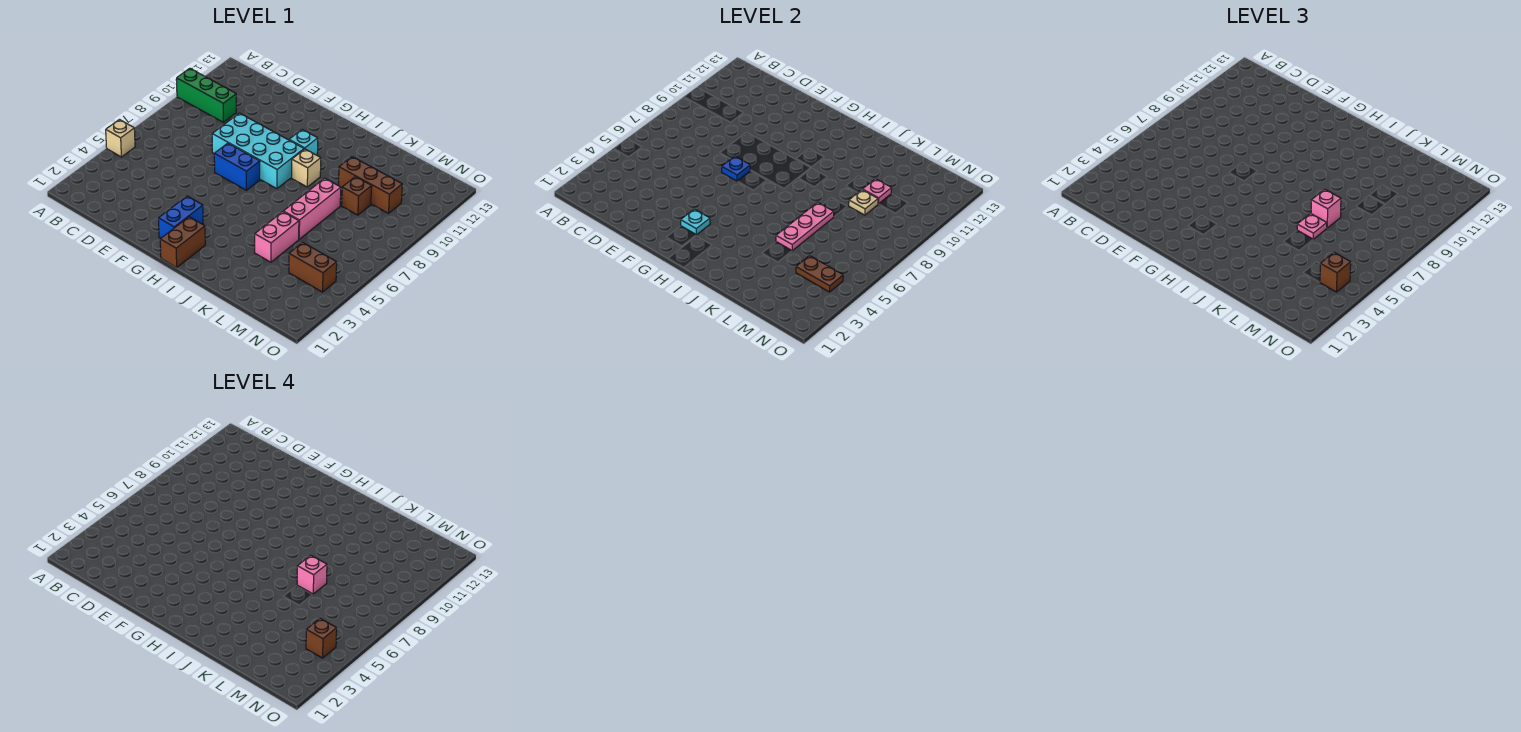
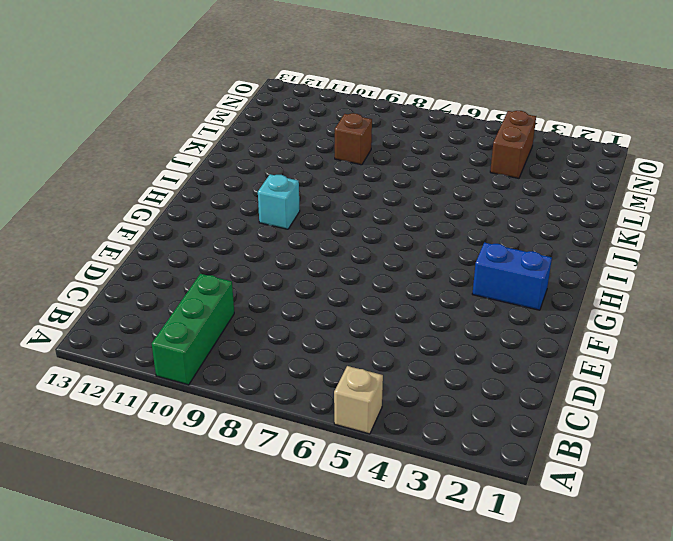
none -> cyan 2x4 brick [212,113,304,189]
none -> blue 1x2 brick [214,143,260,190]
none -> brown 1x2 brick [160,217,205,267]

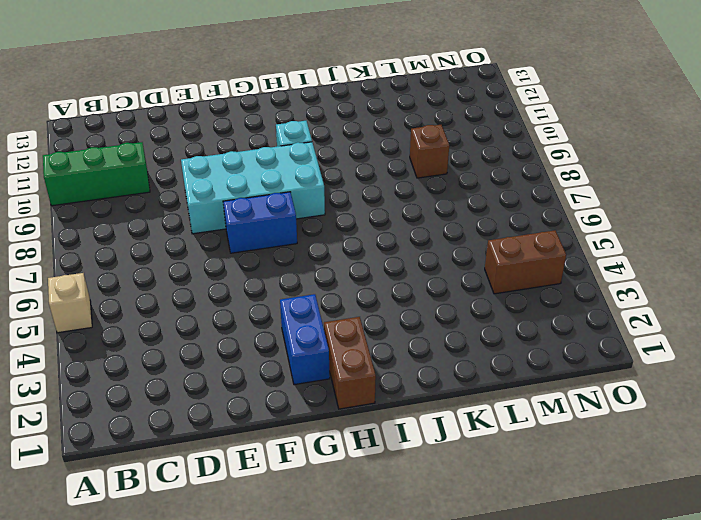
none -> tan 1x1 brick [292,149,321,187]
none -> pink 1x2 brick [255,212,299,262]
none -> pink 1x3 brick [283,178,341,239]

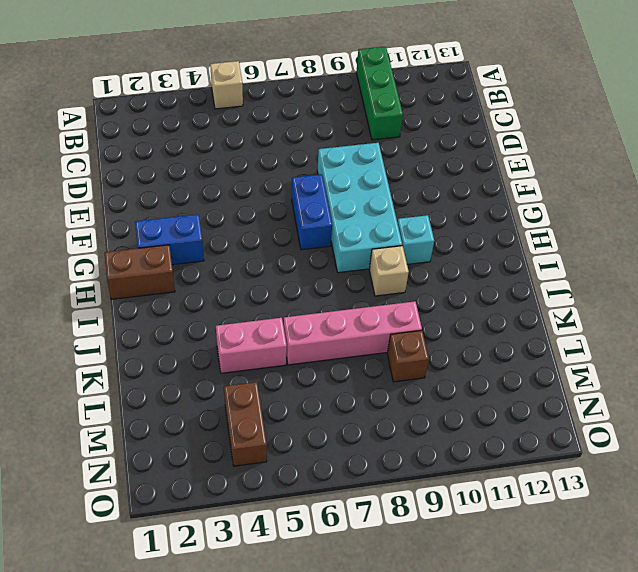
pink 1x4 brick [283,301,422,365] -> pink 1x3 brick [283,178,341,239]
none -> brown 1x3 brick [339,157,402,213]
none -> blue 1x1 plate [722,156,750,181]
none -> cyan 1x1 plate [681,209,710,235]

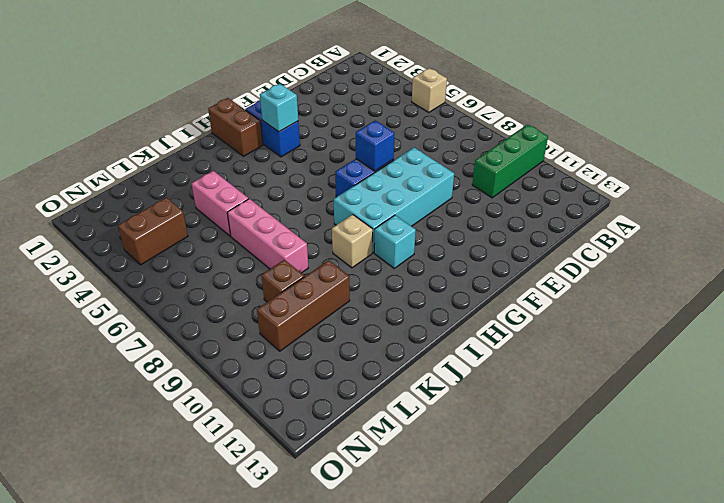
blue 1x1 brick [356,121,394,171] -> blue 1x1 plate [722,156,750,181]
cyan 1x1 brick [260,84,298,132] -> cyan 1x1 plate [681,209,710,235]
none -> pink 1x3 plate [776,202,834,251]
none -> tan 1x1 plate [849,190,878,215]
none -> pink 1x1 plate [863,179,892,204]

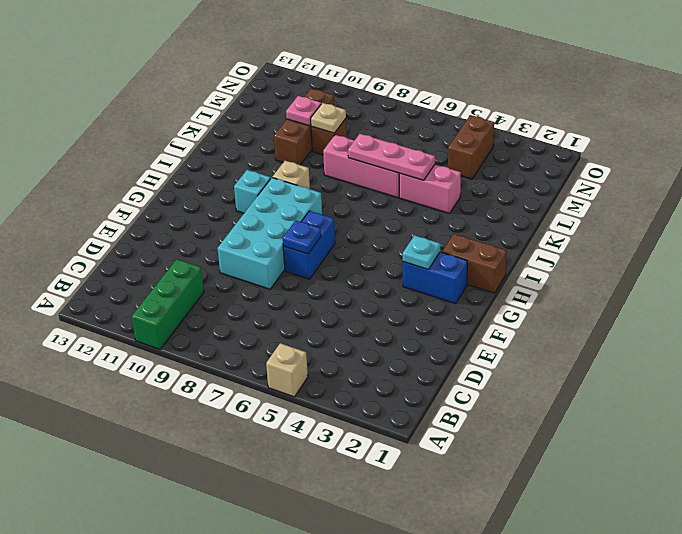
none -> brown 1x2 plate [796,256,843,292]
none -> pink 1x1 plate [1297,214,1327,239]
none -> pink 1x1 brick [1311,189,1341,228]

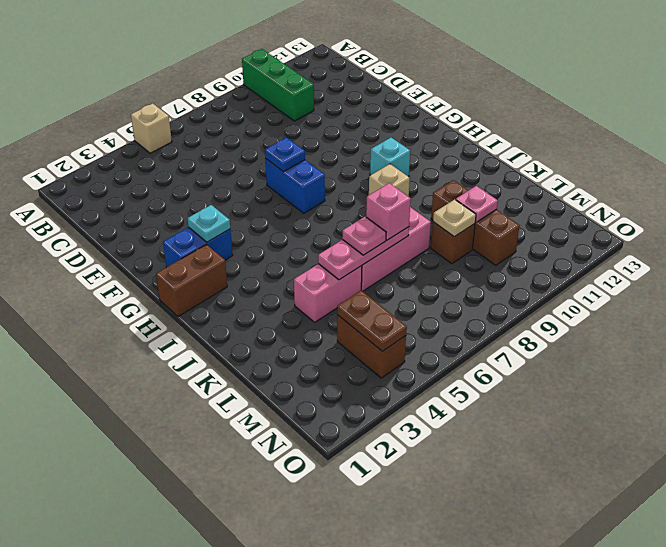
none -> cyan 2x4 brick [212,113,304,189]
none -> brown 1x1 brick [1320,252,1351,292]
none -> pink 1x1 brick [297,555,327,594]

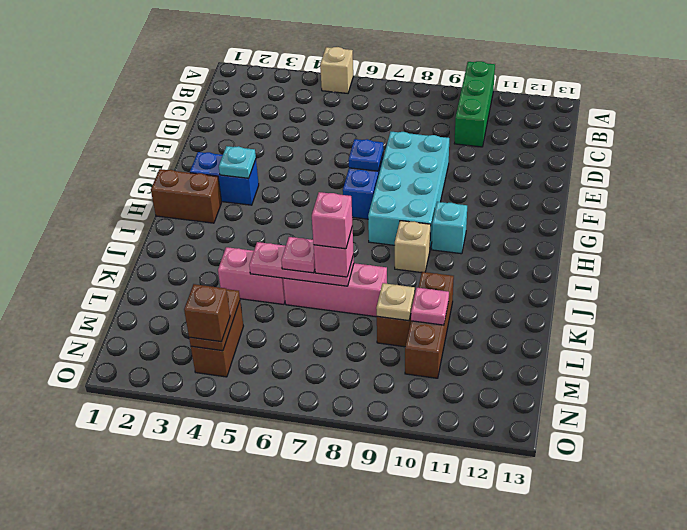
none -> brown 1x1 brick [306,618,337,658]

